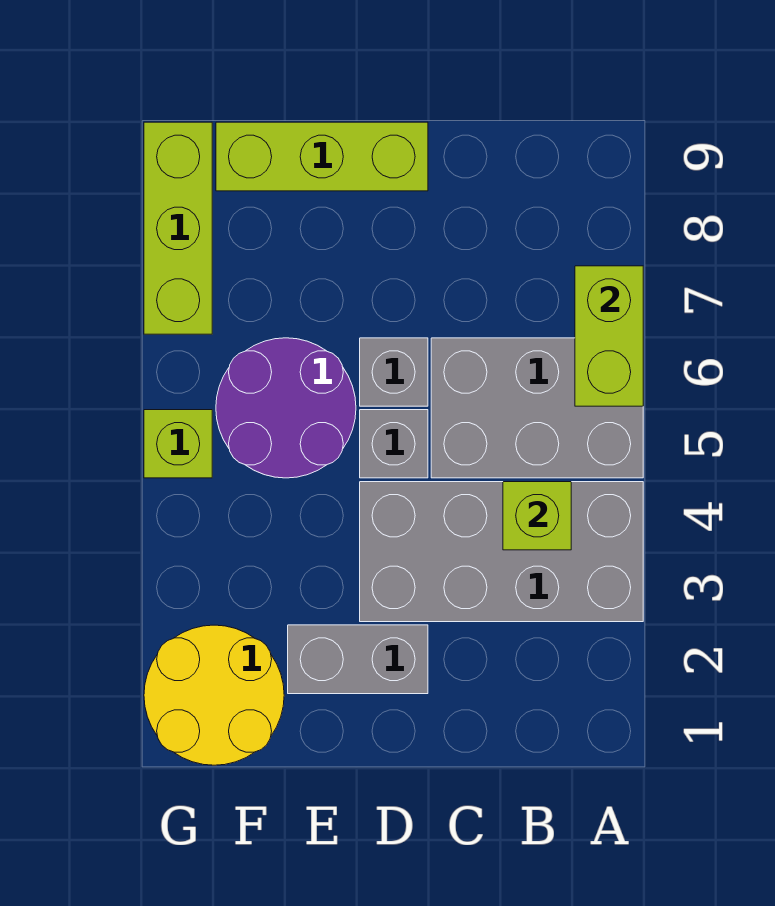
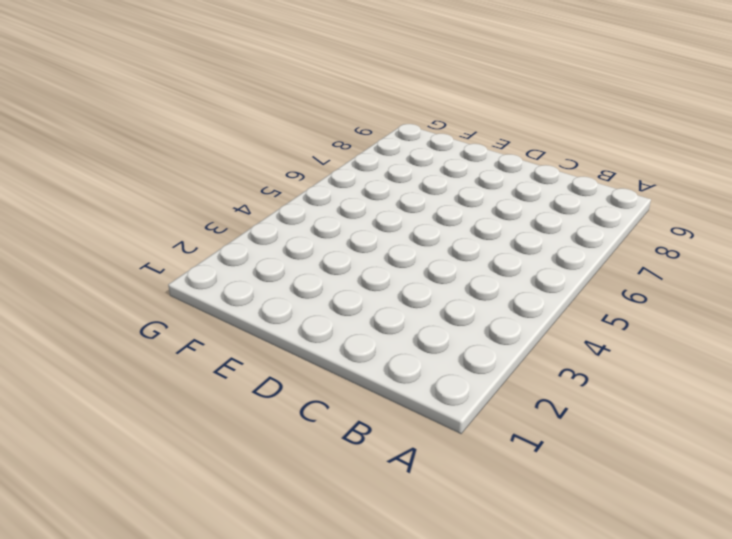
none -> grey 2x4 brick [360,482,643,622]
none -> grey 2x3 brick [431,338,643,478]
none -> grey 1x2 brick [288,625,428,694]

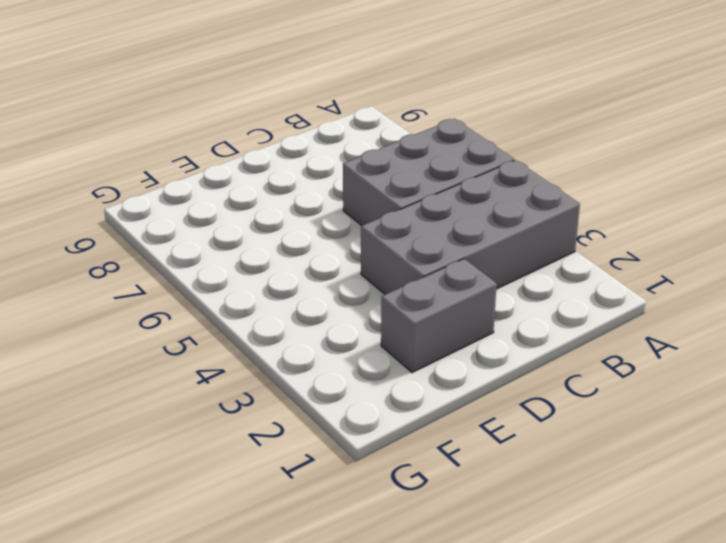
none -> grey 1x1 brick [360,410,428,478]
none -> grey 1x1 brick [360,338,428,406]
none -> lime 1x3 brick [216,122,428,191]

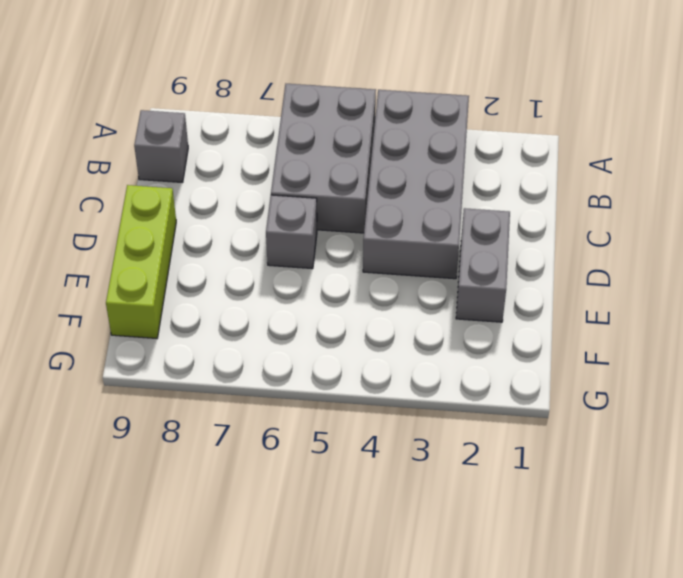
grey 1x1 brick [134,110,188,182] -> grey 1x1 brick moved to [360,410,428,478]
none -> purple 2x2 round brick [216,338,356,478]
none -> yellow 2x2 round brick [144,625,284,765]
none -> lime 1x1 brick [144,410,212,478]

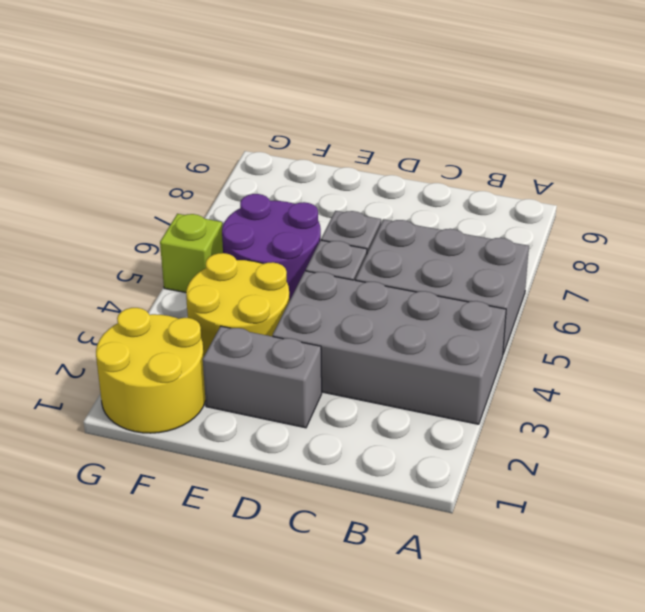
yellow 2x2 round brick [186,253,289,356] -> none
none -> lime 1x3 brick [216,122,428,191]
none -> lime 1x3 brick [144,122,212,334]
none -> lime 1x2 brick [575,266,643,406]

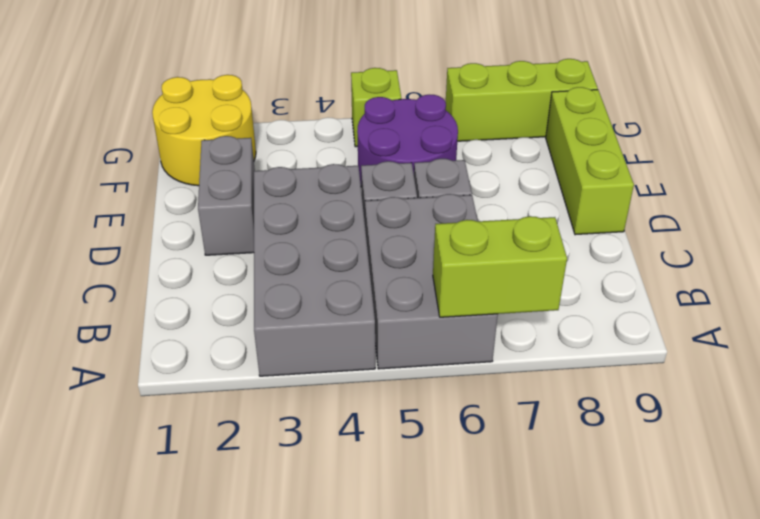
none -> lime 1x1 brick [503,482,571,550]

